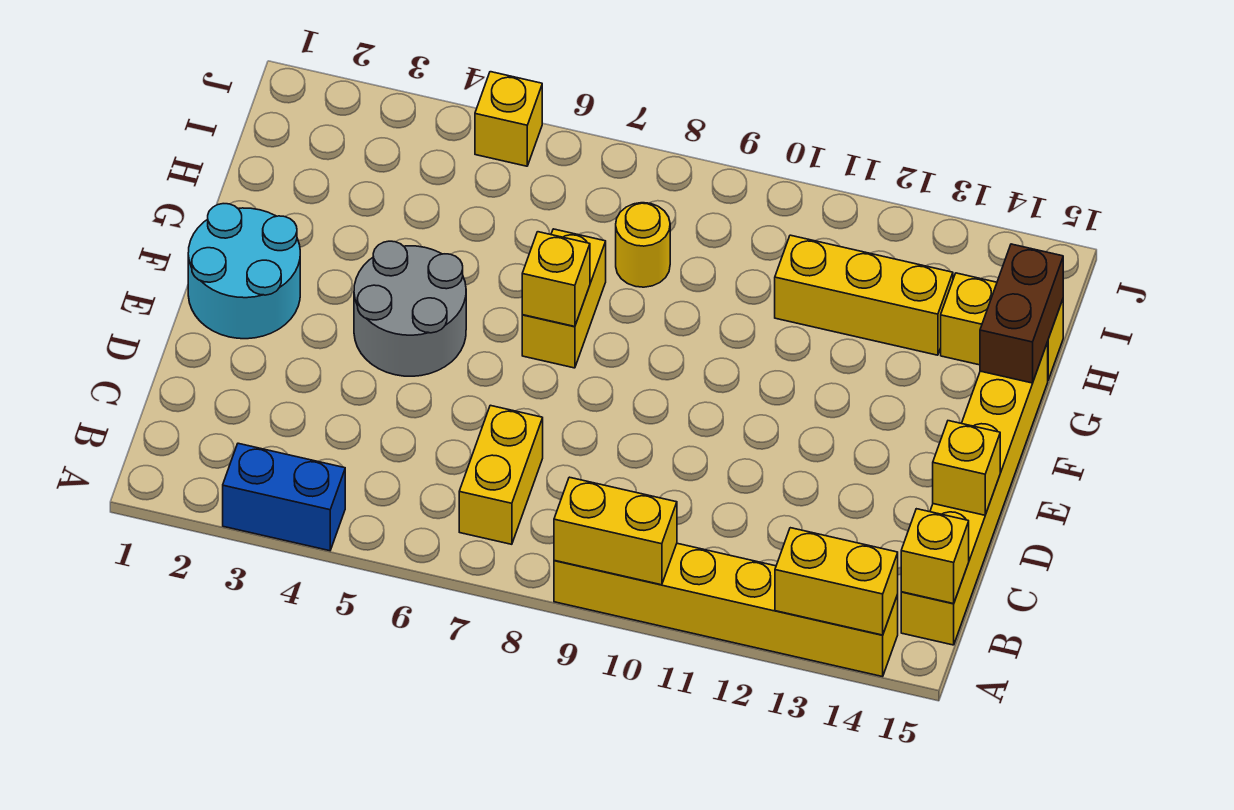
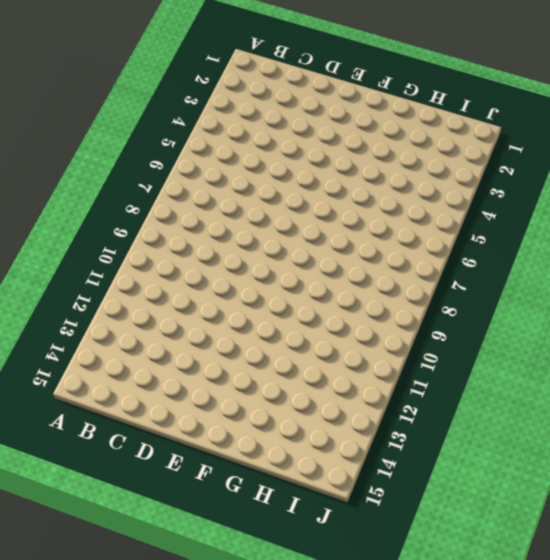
none -> blue 1x2 brick [223,443,345,551]
none -> yellow 1x6 brick [554,543,898,677]
none -> yellow 1x2 brick [459,405,543,544]

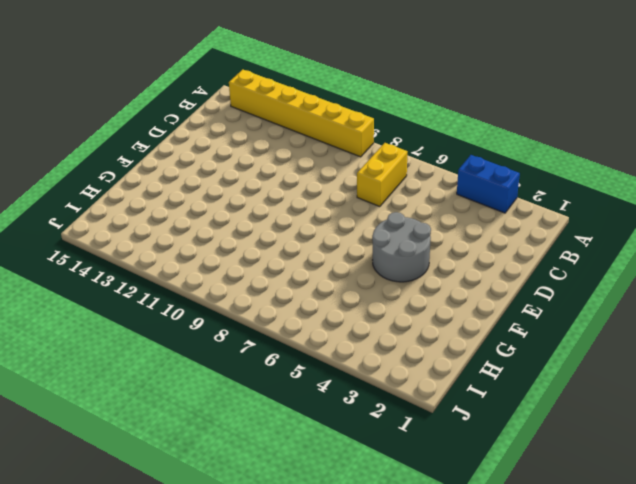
none -> yellow 1x6 brick [901,342,1048,645]
none -> cyan 2x2 round brick [188,204,300,339]
none -> yellow 1x2 brick [522,229,606,368]

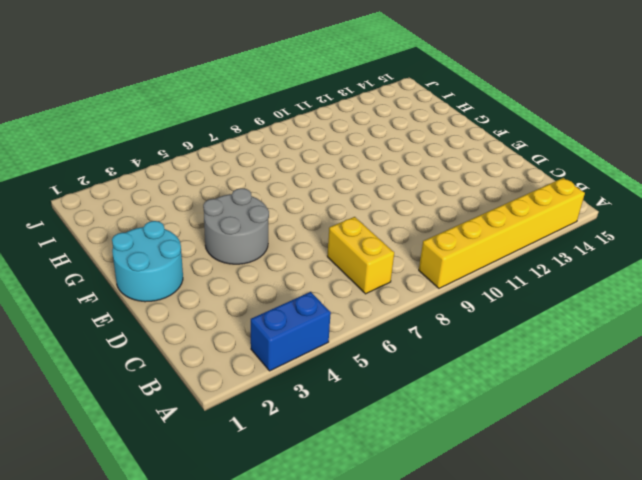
none -> yellow 1x6 brick [901,342,1048,645]
none -> yellow 1x2 brick [522,229,606,368]
none -> yellow 1x1 round brick [616,203,670,287]

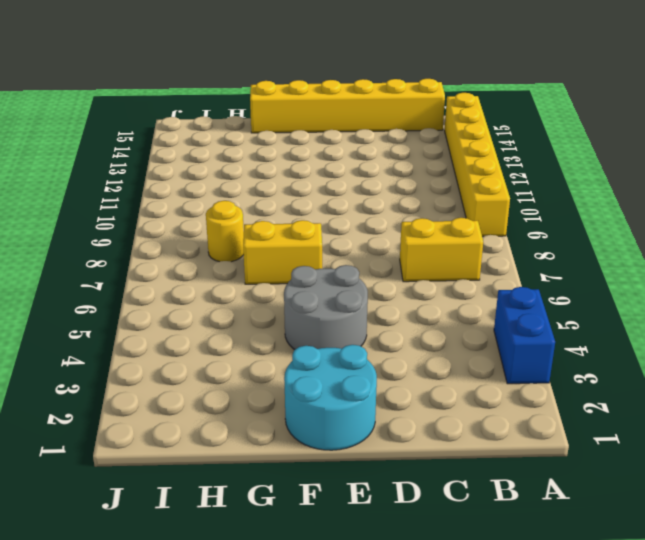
none -> yellow 1x3 brick [775,235,953,355]
none -> yellow 1x2 brick [941,273,1063,380]
none -> yellow 1x1 brick [475,72,542,166]

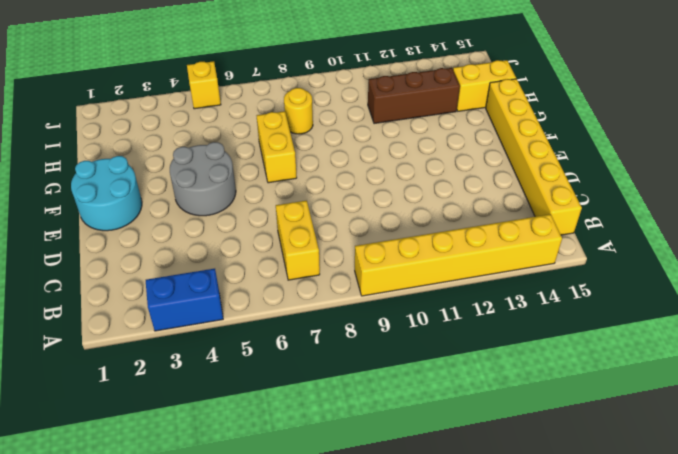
brown 1x3 brick [368,68,460,124] -> yellow 1x3 brick [775,235,953,355]
none -> yellow 1x2 brick [554,477,677,585]
none -> yellow 1x2 brick [775,528,898,635]
none -> yellow 1x1 brick [901,509,969,604]

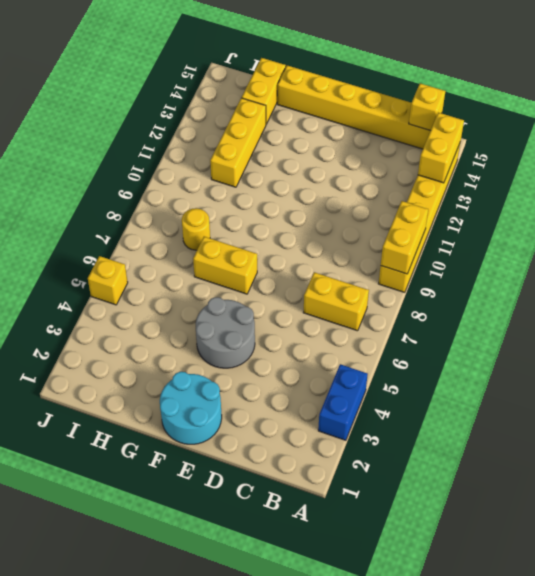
none -> yellow 1x1 brick [933,421,1000,515]
none -> yellow 1x1 brick [522,232,590,327]
none -> brown 1x2 brick [980,244,1063,383]

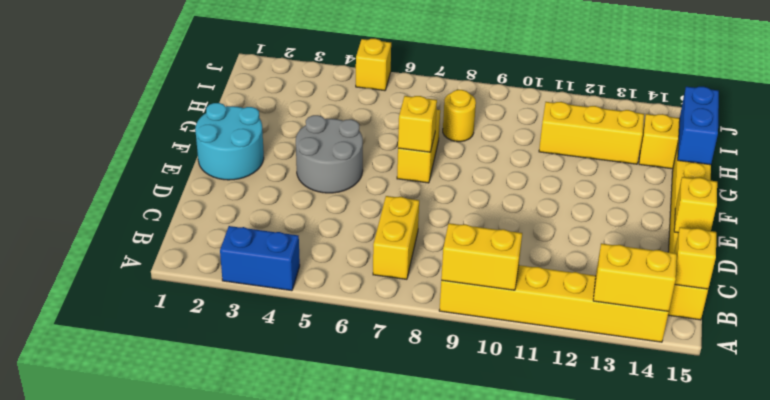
blue 1x2 brick [678,87,719,165] -> brown 1x2 brick [980,244,1063,383]

